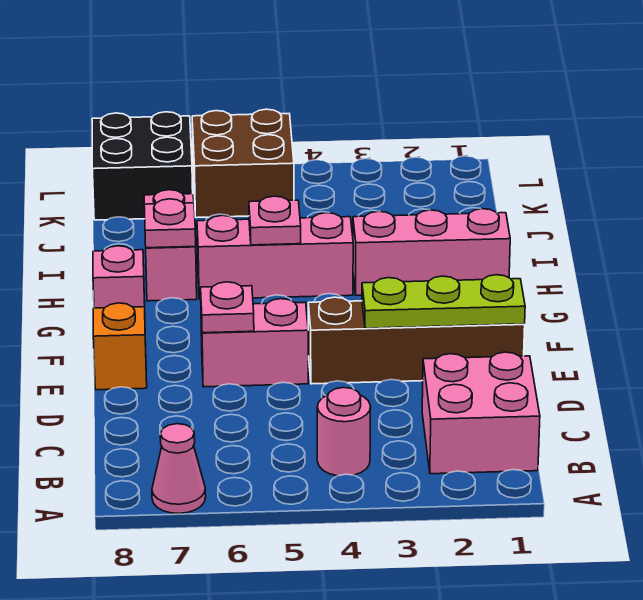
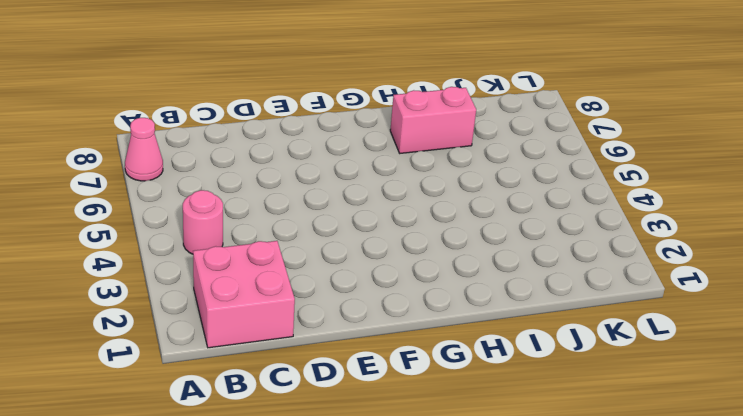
none -> brown 1x4 brick [308,297,525,384]
none -> pink 1x2 brick [201,299,308,387]
none -> orange 1x1 brick [93,303,147,390]

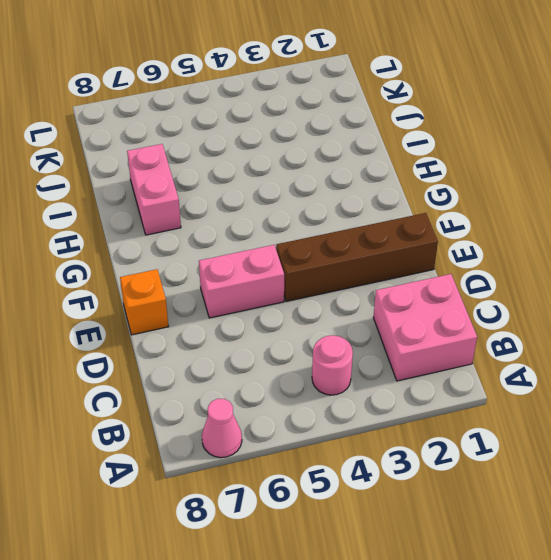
none -> pink 1x1 brick [93,246,145,308]
none -> pink 1x3 brick [353,209,510,295]
none -> pink 1x3 brick [197,213,353,299]

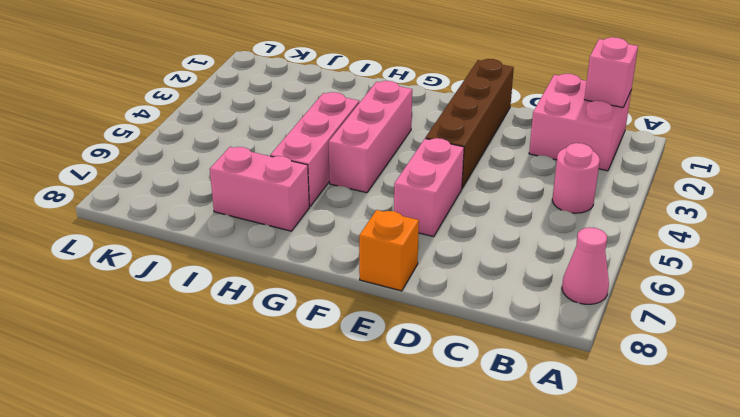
pink 1x1 brick [584,37,638,107] -> pink 1x1 brick moved to [93,246,145,308]
pink 1x3 brick [329,81,412,193] -> pink 1x3 brick moved to [353,209,510,295]
none -> brown 2x2 brick [192,109,294,218]
none -> black 2x2 brick [92,112,193,220]
none -> lime 1x3 plate [362,275,525,328]

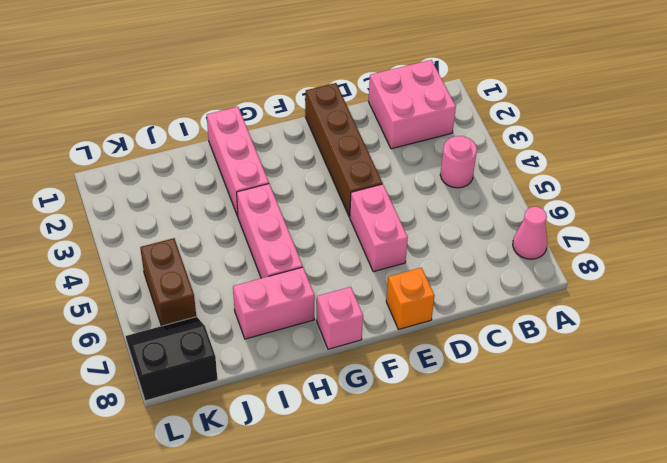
brown 1x2 brick [140,238,196,326] -> brown 2x2 brick [192,109,294,218]
black 2x2 slope [126,317,217,401] -> black 2x2 brick [92,112,193,220]
none -> lime 1x3 plate [362,275,525,328]
none -> pink 1x1 plate [201,282,254,333]
none -> pink 1x1 plate [249,196,301,245]

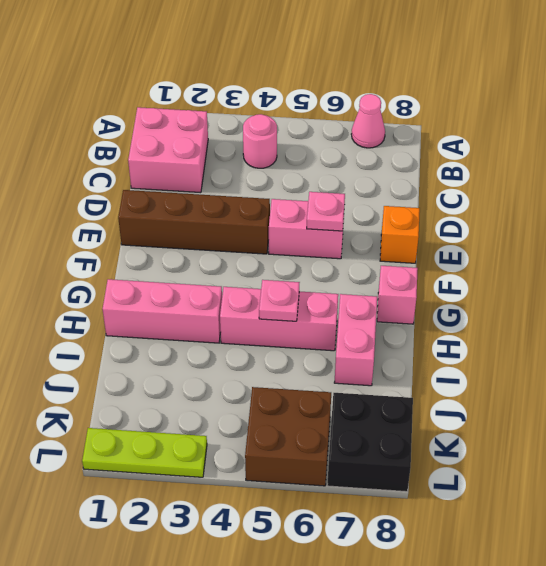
lime 1x3 plate [82,428,207,477] -> lime 1x3 plate moved to [362,275,525,328]
none -> pink 1x1 plate [144,199,196,248]

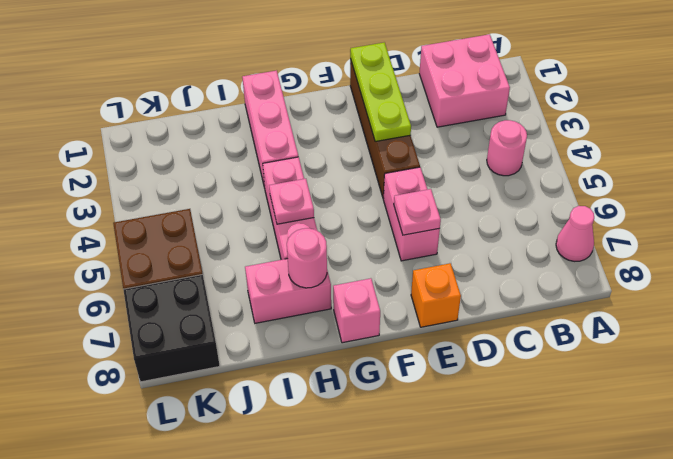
pink 1x1 round brick [287,228,327,288] -> pink 1x1 plate [144,199,196,248]

